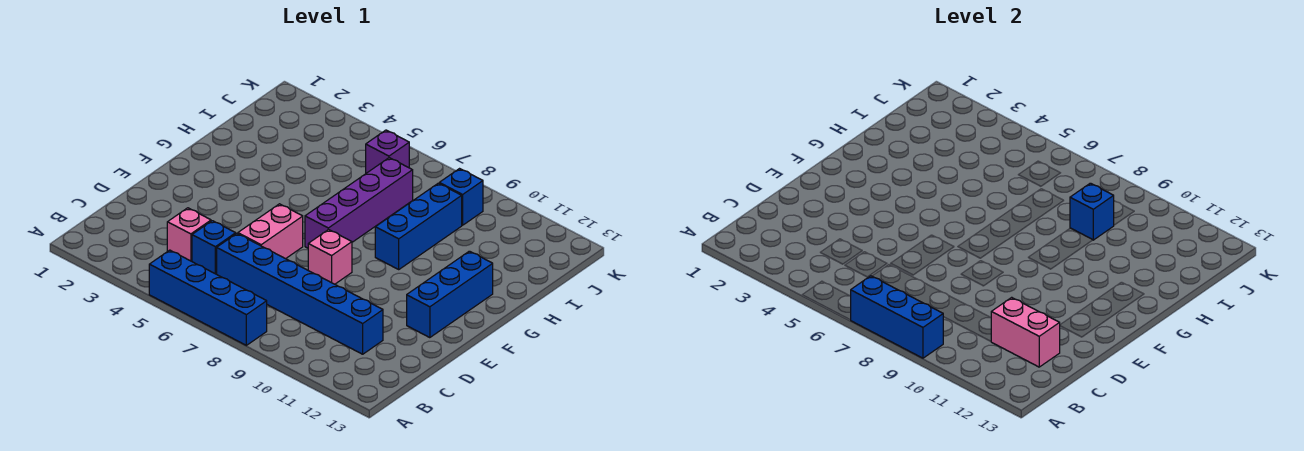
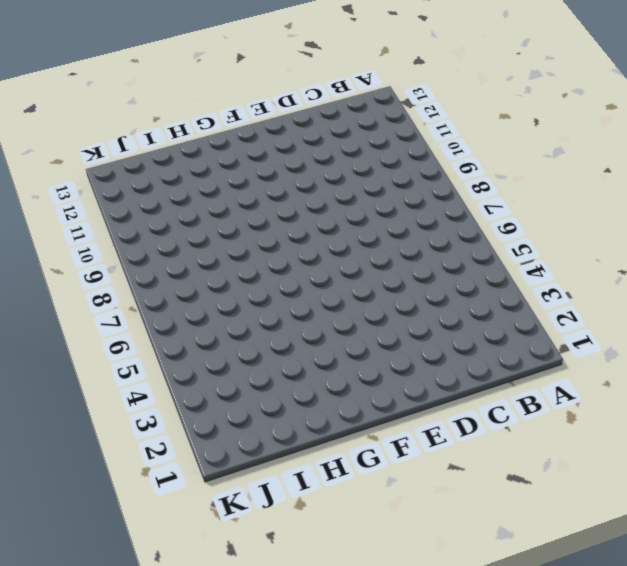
none -> blue 1x4 brick [149,250,267,345]
none -> pink 1x1 brick [167,208,211,261]
none -> blue 1x1 brick [192,221,236,274]

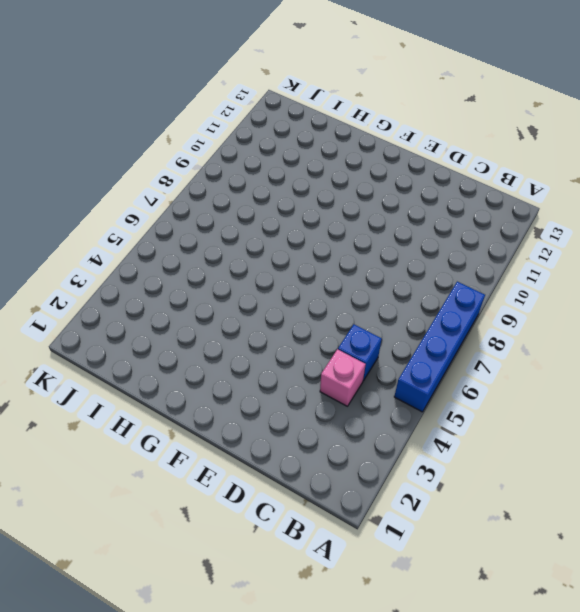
none -> blue 1x6 brick [217,234,383,354]
none -> pink 1x2 brick [238,204,303,259]
none -> pink 1x1 brick [308,229,352,284]

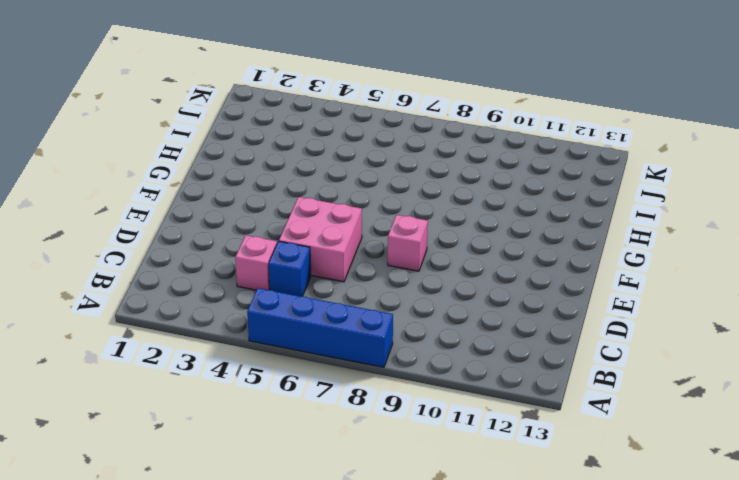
pink 2x2 brick [279,197,362,282] -> pink 1x2 brick [238,204,303,259]
none -> blue 1x6 brick [217,234,383,354]
none -> blue 1x3 brick [407,251,493,338]
none -> purple 1x4 brick [305,158,413,248]

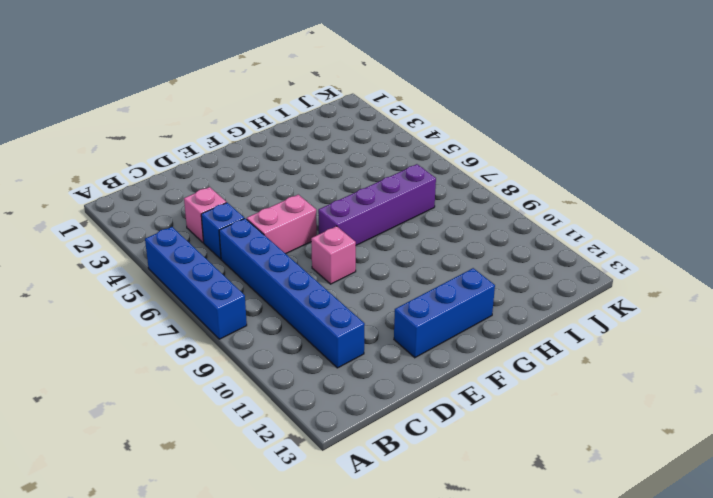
none -> blue 1x3 brick [375,183,462,269]
none -> purple 1x1 brick [366,130,409,173]
none -> blue 1x1 brick [439,169,483,225]

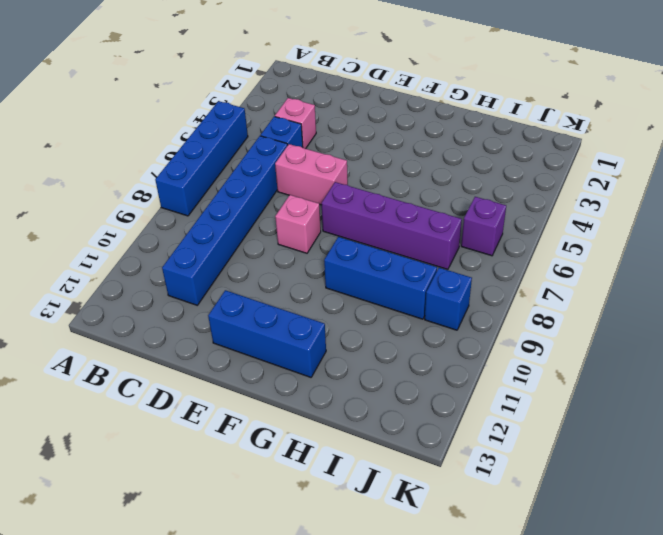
none -> blue 1x3 brick [851,276,943,358]
none -> pink 1x2 brick [991,297,1060,367]
none -> blue 1x1 brick [1070,183,1114,240]

